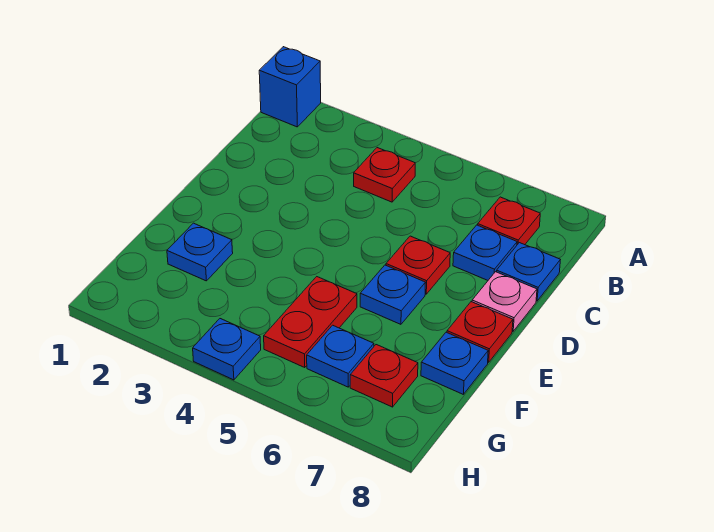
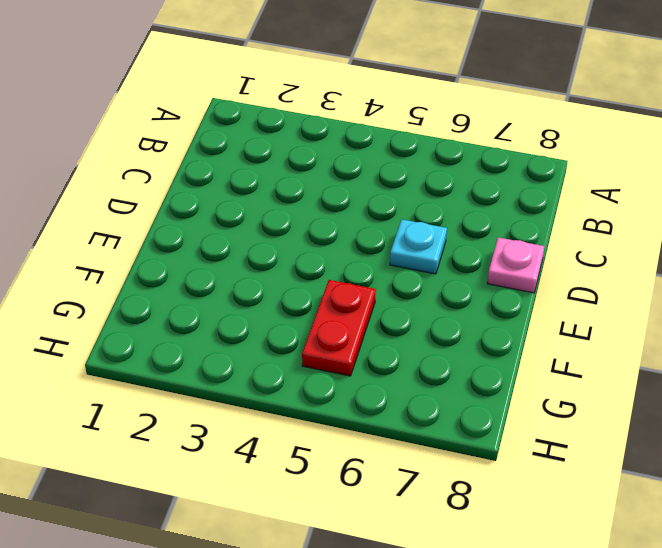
cyan 1x1 plate [390,219,447,274] -> red 1x1 plate [386,236,450,294]
none -> blue 1x1 brick [259,47,321,127]
none -> red 1x1 plate [354,148,415,202]
none -> red 1x1 plate [478,197,540,245]

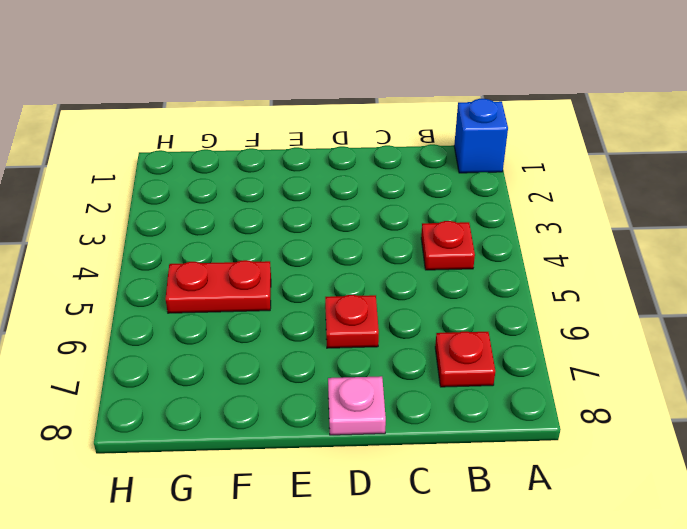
none -> blue 1x1 plate [453,225,517,280]
none -> blue 1x1 plate [497,243,560,301]
none -> blue 1x1 plate [360,265,425,324]

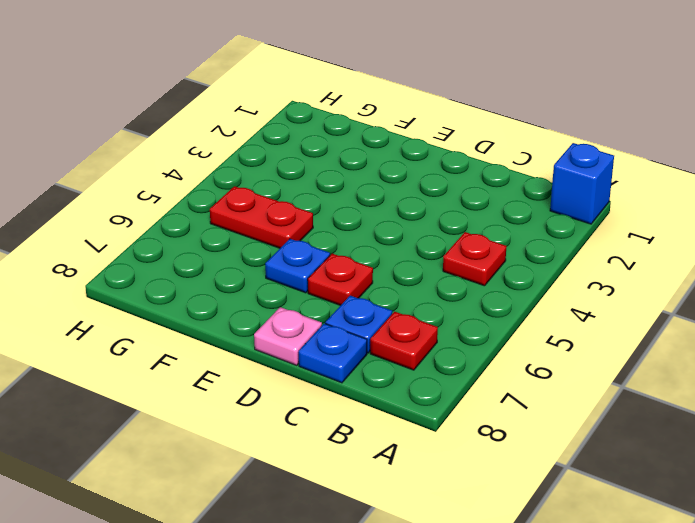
none -> red 1x1 plate [447,302,513,362]
none -> blue 1x1 plate [167,223,233,281]
none -> blue 1x1 plate [421,332,488,394]

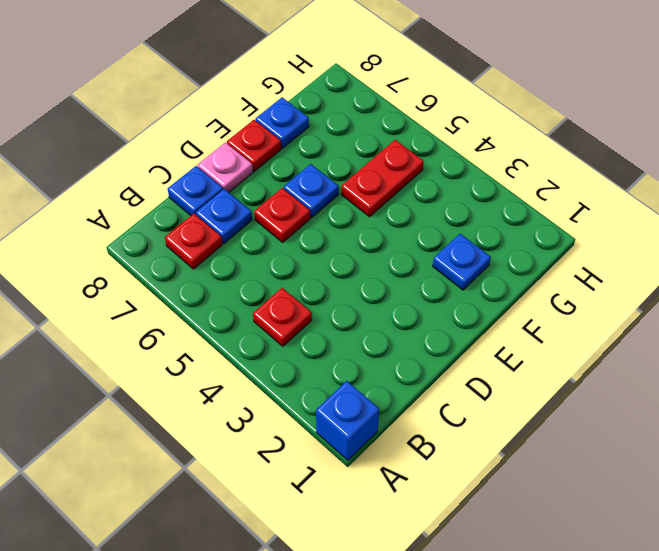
none -> blue 1x1 plate [307,325,374,387]
none -> red 1x1 plate [350,345,418,407]
none -> blue 1x1 plate [193,319,261,380]

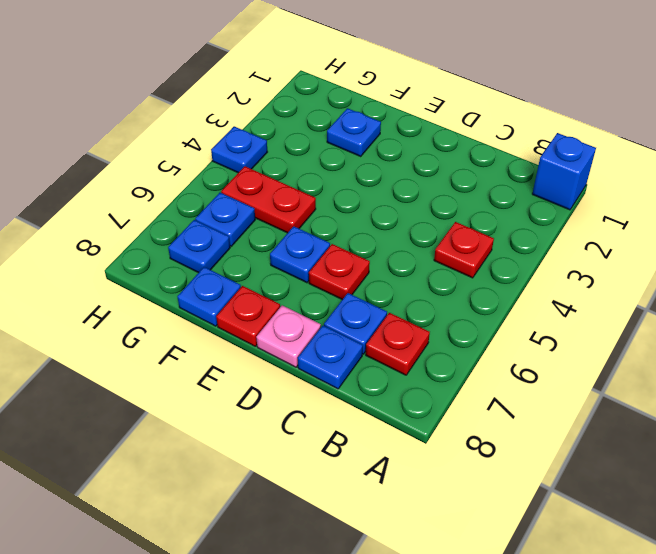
blue 1x1 plate [168,220,230,273] -> red 1x1 plate [350,345,418,407]

